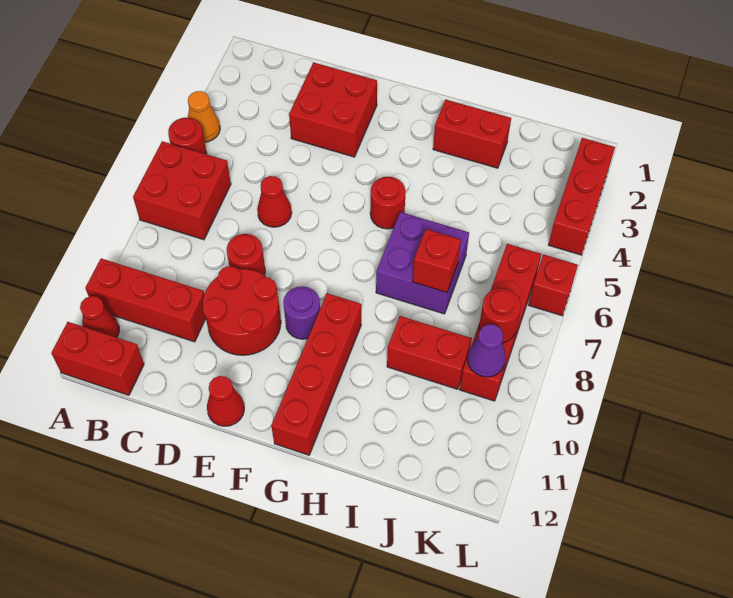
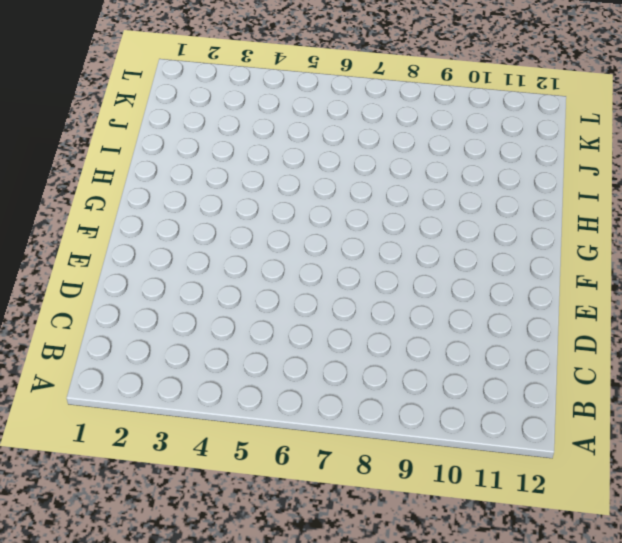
none -> orange 1x1 cone [188,91,220,142]
none -> red 1x1 round brick [168,118,207,154]
none -> red 2x2 brick [133,141,231,240]

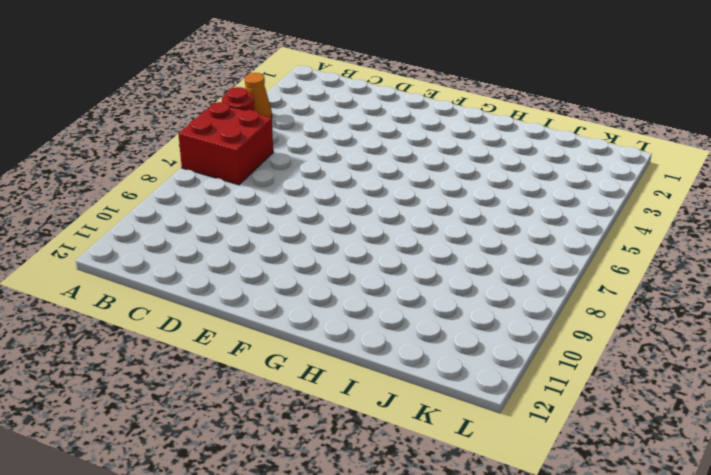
none -> red 1x3 brick [85,258,206,342]
none -> red 1x1 cone [80,296,119,337]
none -> red 1x2 brick [51,322,144,395]

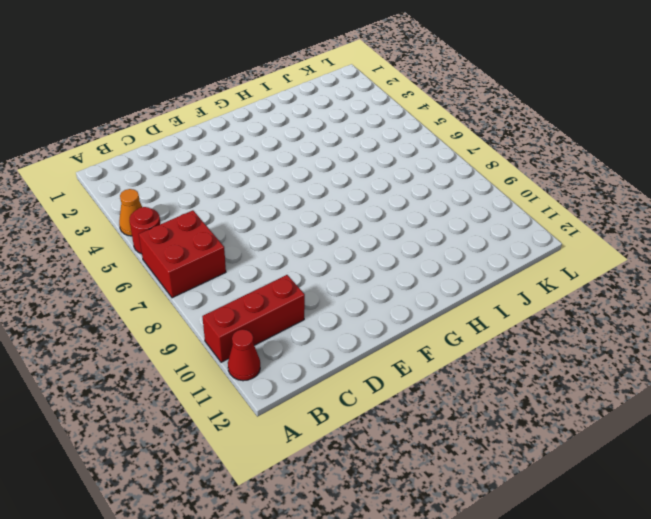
none -> red 1x2 brick [51,322,144,395]
none -> red 2x2 brick [289,63,377,157]
none -> red 1x1 cone [257,176,292,227]

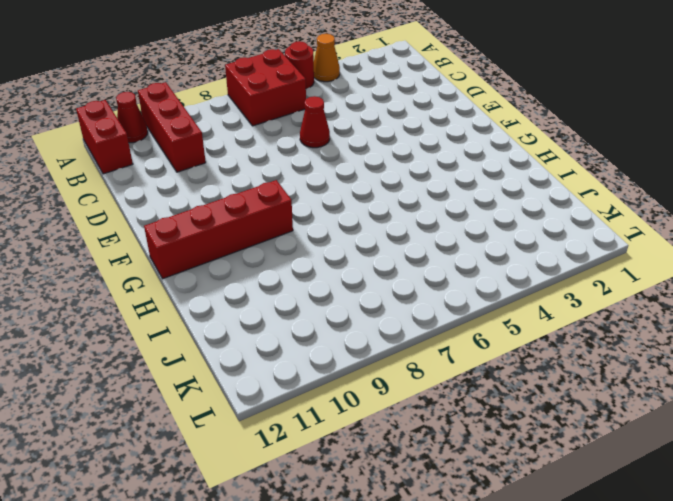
none -> red 2x2 brick [289,63,377,157]
none -> red 1x1 round brick [227,234,265,275]
none -> red 2x2 round brick [203,266,281,355]

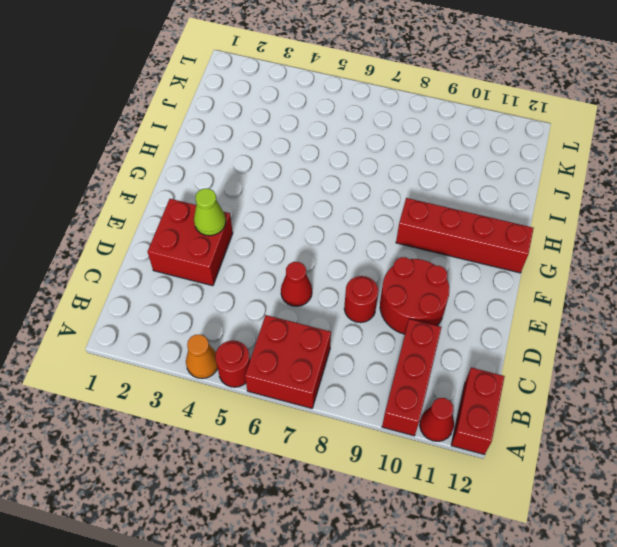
lime 1x1 cone [194,189,226,236] -> none
none -> red 1x1 cone [207,376,244,426]
none -> purple 1x1 round brick [283,286,320,339]
none -> red 1x1 round brick [370,177,406,229]

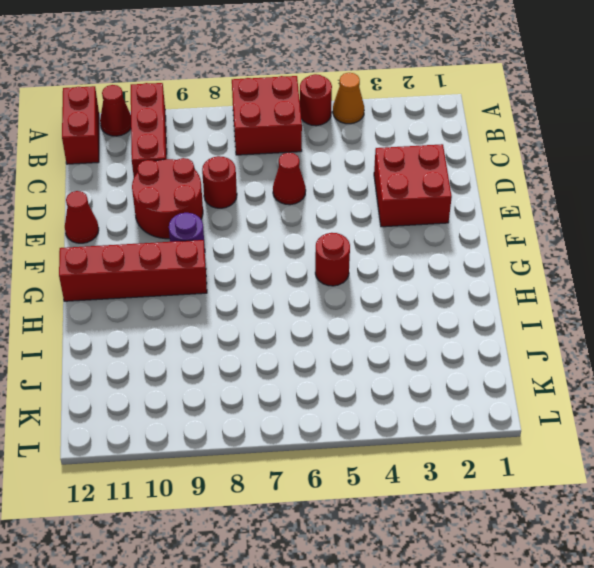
none -> red 1x2 brick [433,100,511,168]
none -> purple 2x2 brick [376,212,469,314]
none -> red 1x2 brick [387,316,472,389]

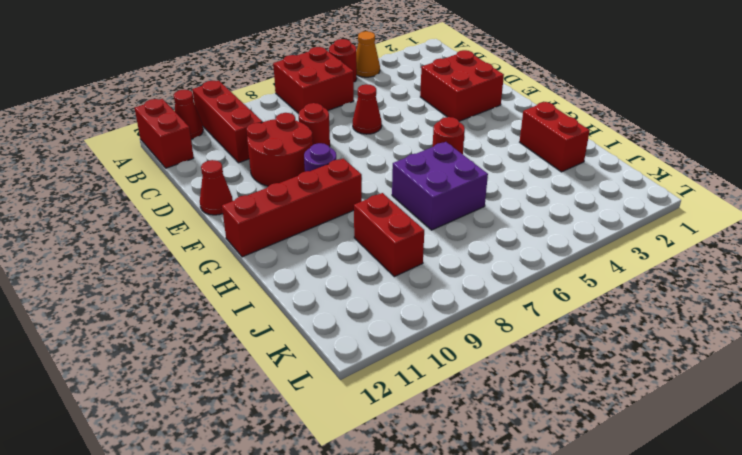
none -> red 1x4 brick [460,244,541,401]
none -> red 1x3 brick [548,138,615,255]
none -> red 1x1 brick [529,255,578,316]

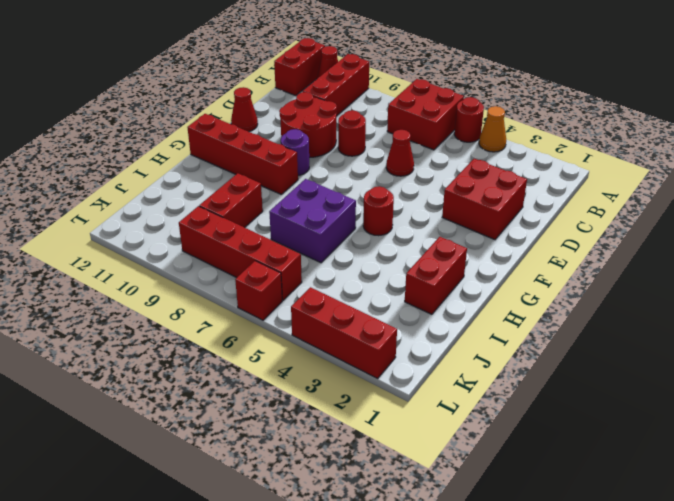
none -> red 1x1 brick [412,229,461,292]
none -> red 1x1 round brick [479,288,521,343]
none -> purple 1x1 cone [468,324,506,377]

